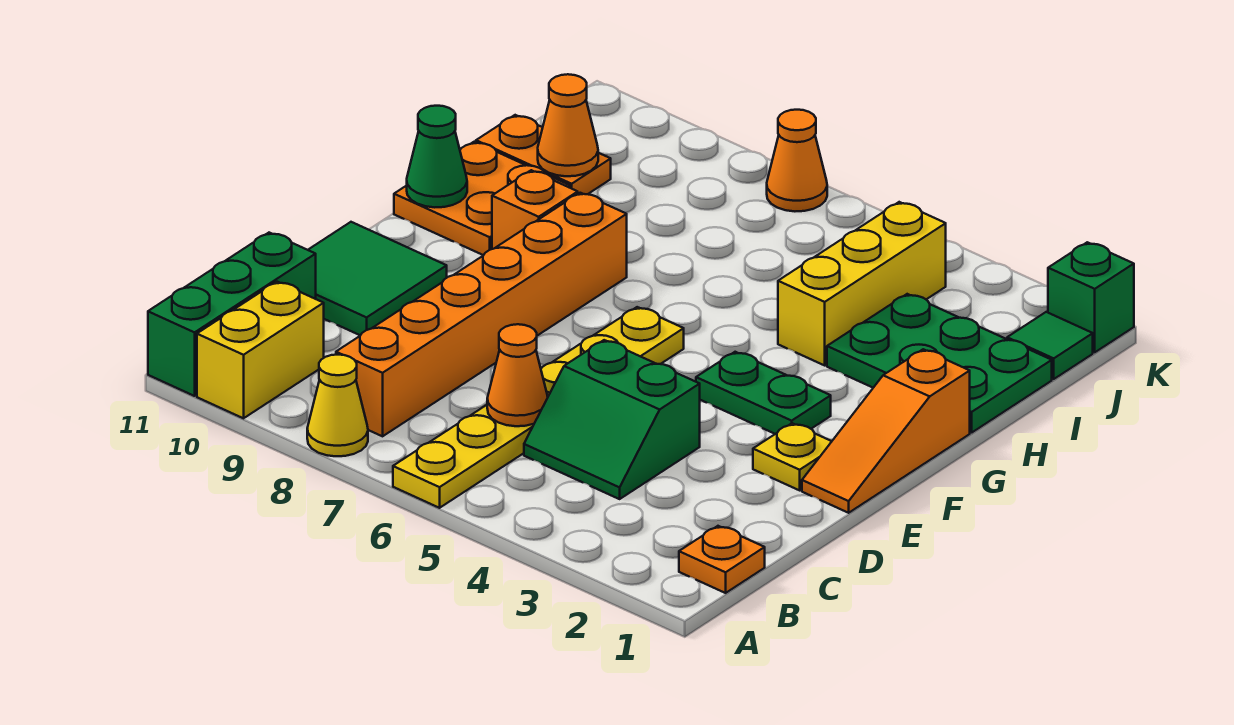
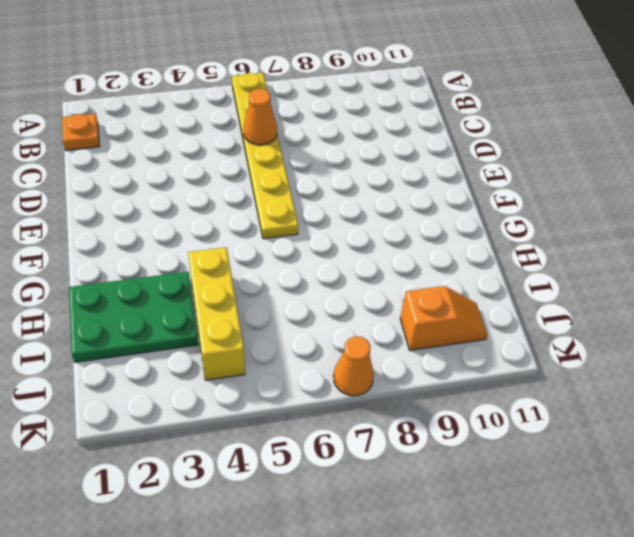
orange 1x2 slope [400,286,487,350] -> none
none -> yellow 1x1 cone [307,355,368,456]
none -> yellow 1x2 brick [197,282,324,418]
none -> green 1x3 brick [148,233,316,396]

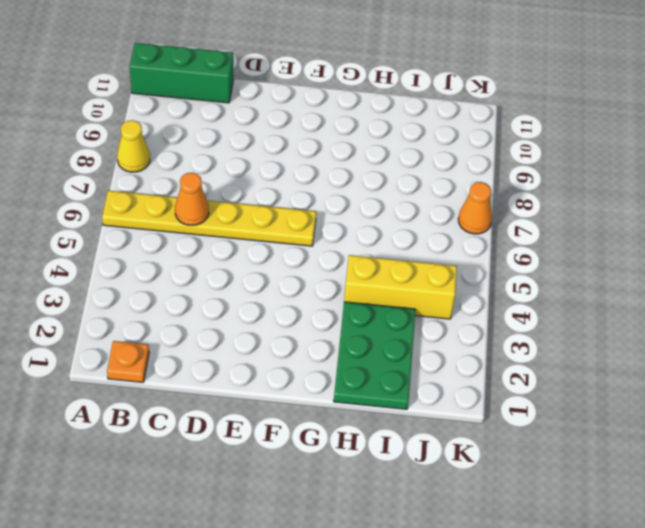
none -> yellow 1x2 brick [197,282,324,418]
none -> orange 1x6 brick [336,193,627,436]
none -> green 2x2 slope [524,340,700,499]

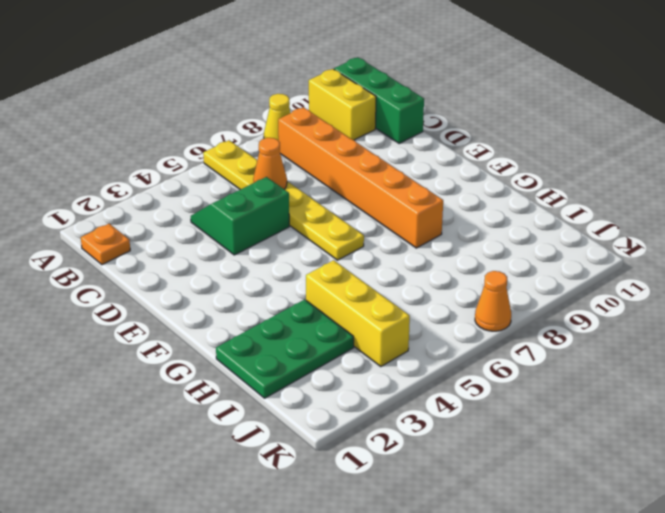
none -> green 2x2 tile [308,222,447,335]
none -> orange 1x3 slope [802,349,970,513]
none -> yellow 1x1 plate [753,423,832,490]

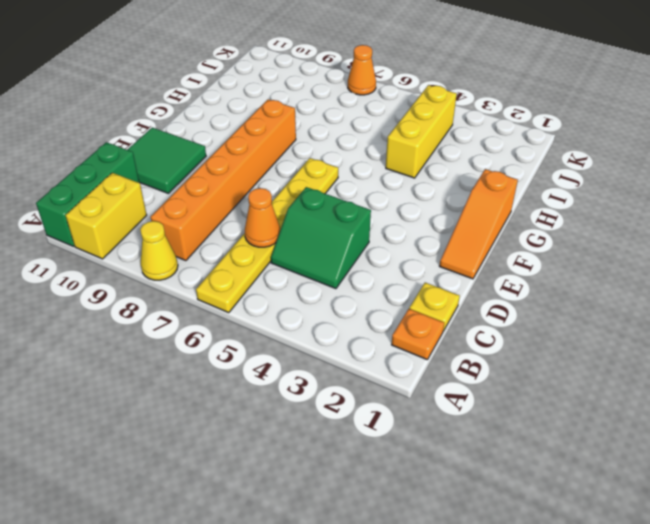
yellow 1x1 plate [409,283,460,331] -> yellow 1x1 plate moved to [753,423,832,490]
none -> green 1x2 plate [696,352,831,434]
none -> orange 1x1 brick [492,170,578,249]
none -> orange 2x2 plate [394,142,570,255]

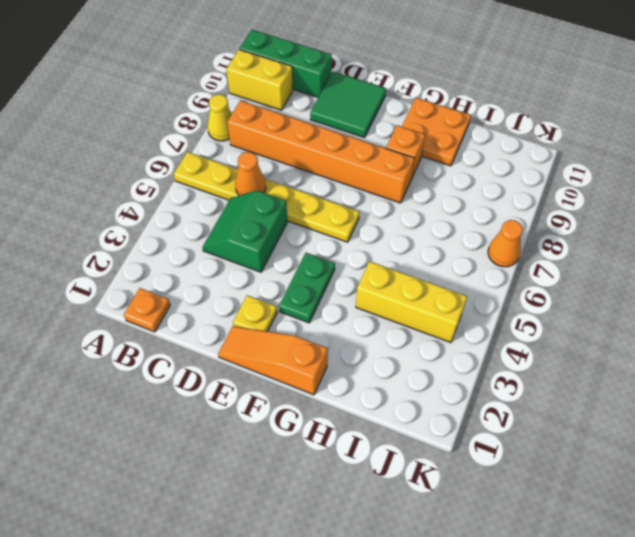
none -> green 2x3 plate [827,294,1052,433]
none -> orange 1x2 plate [476,115,611,194]
none -> green 1x1 tile [1007,312,1093,379]

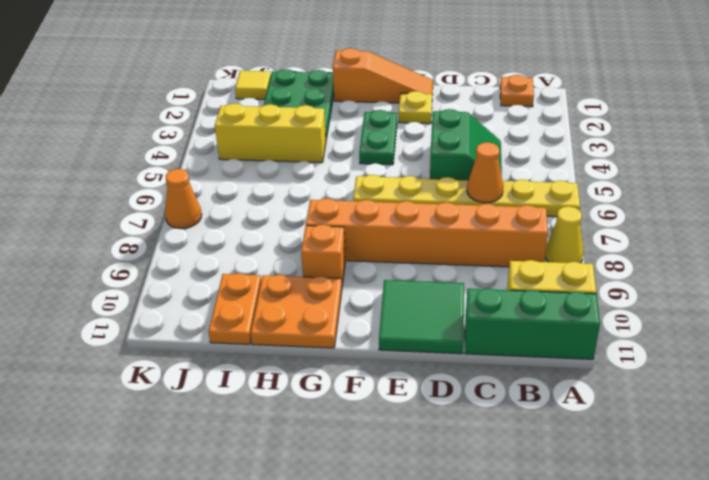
yellow 1x1 tile [235,71,271,100] -> green 1x1 tile [1007,312,1093,379]
none -> green 1x1 brick [1048,242,1134,352]
none -> green 1x1 cone [407,106,467,207]
none -> orange 1x1 cone [538,74,598,176]

